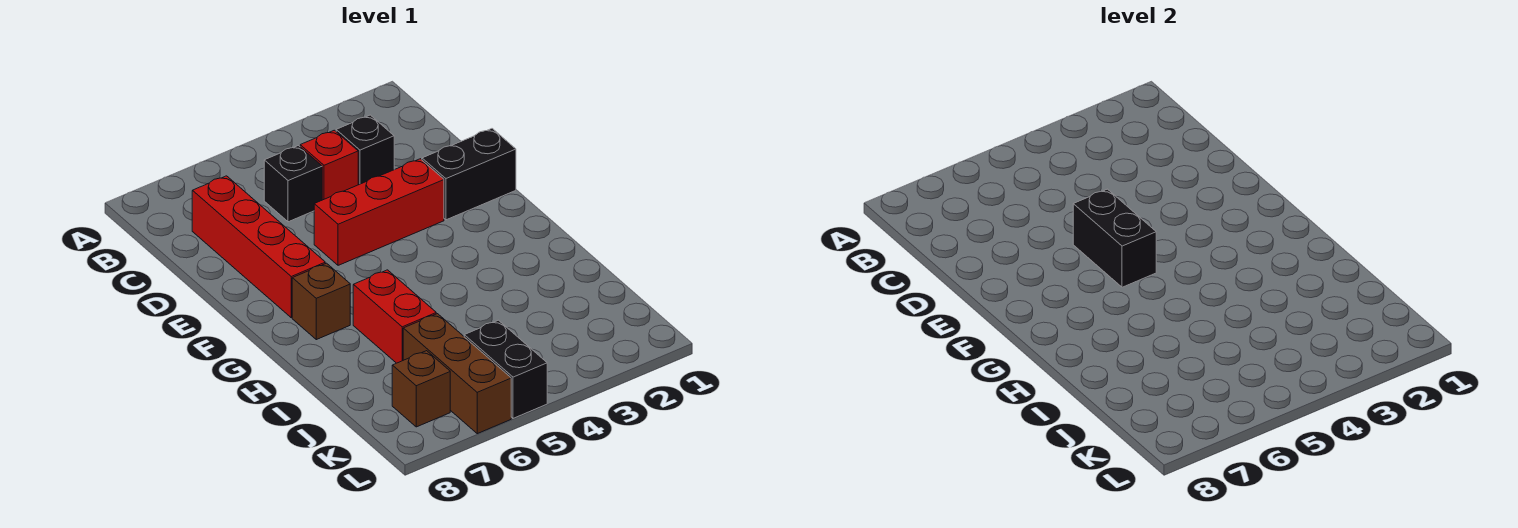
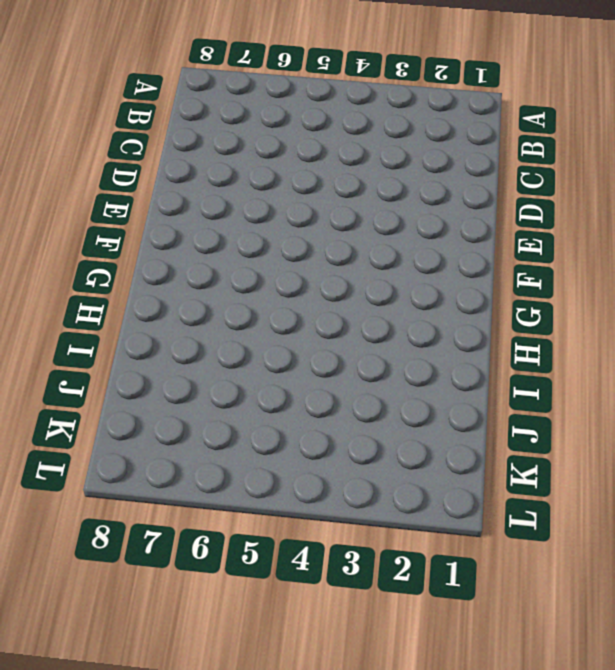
none -> black 1x1 brick [336,115,394,185]
none -> red 1x1 brick [300,130,358,200]
none -> black 1x1 brick [264,146,322,222]

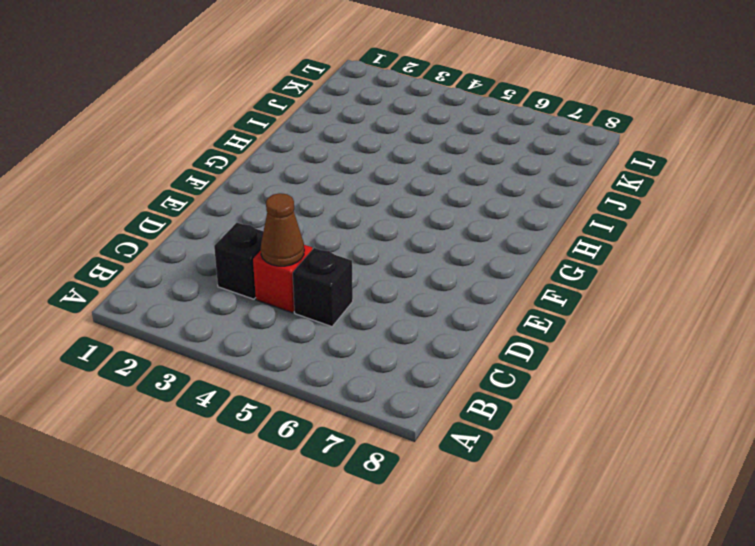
brown 1x1 cone [261,193,304,266] -> none
none -> red 1x4 brick [192,176,325,318]
none -> black 1x2 brick [422,129,516,220]
none -> red 1x3 brick [314,159,444,265]

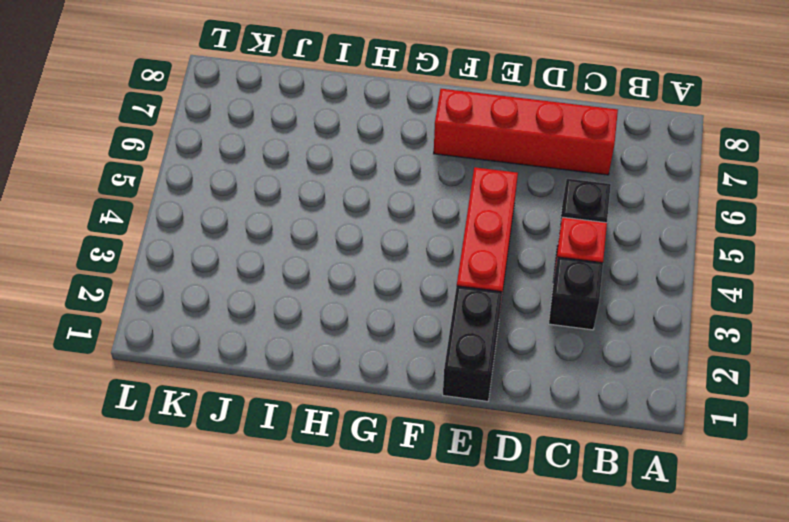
none -> brown 1x1 brick [292,263,350,340]
none -> red 1x2 brick [353,270,436,363]
none -> brown 1x3 brick [403,314,511,434]

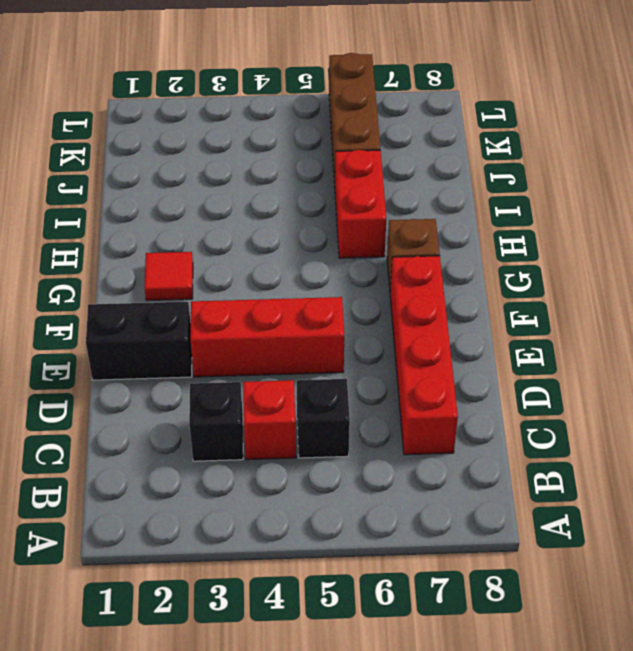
red 1x1 tile [144,252,193,301] -> none
none -> black 1x2 brick [464,320,547,418]
none -> brown 1x1 brick [392,351,450,427]
none -> black 1x2 brick [1073,189,1156,287]

